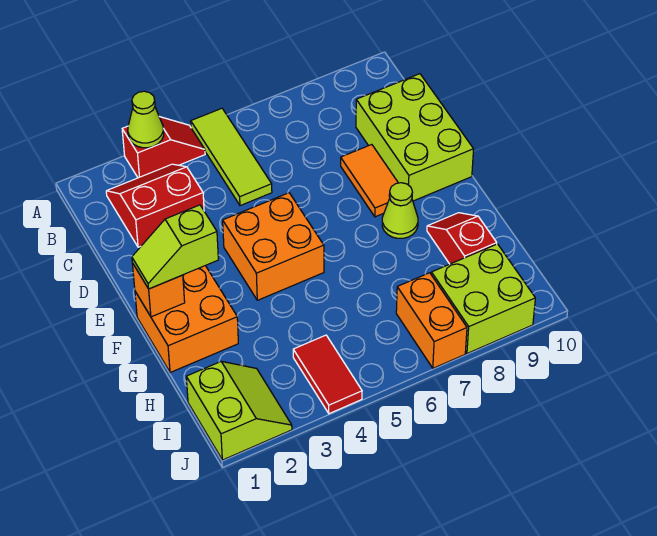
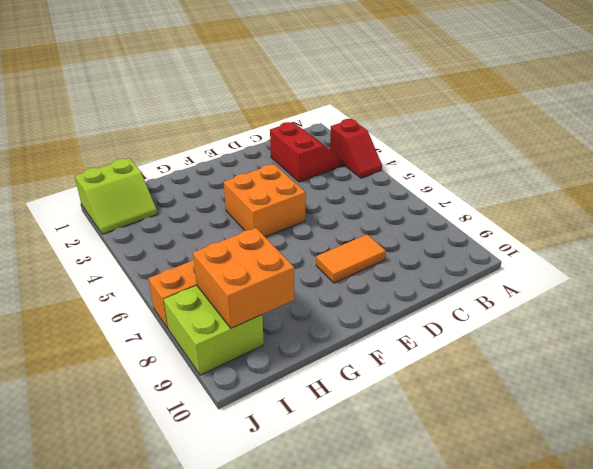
orange 2x2 brick [193,228,294,328] -> orange 2x2 brick moved to [135,266,238,373]
none -> lime 1x3 tile [191,108,272,206]
none -> lime 2x3 brick [356,74,474,201]
none -> lime 1x1 cone [382,183,418,238]

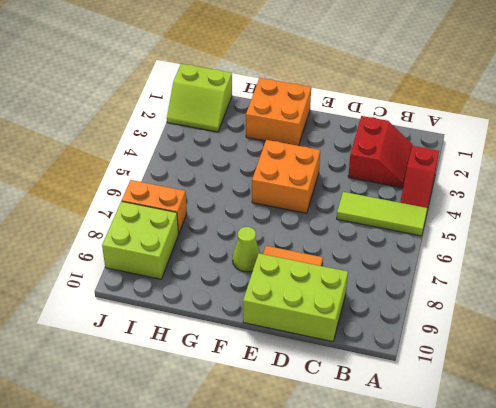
none -> red 1x2 slope [427,213,497,264]
none -> red 1x2 tile [293,335,362,414]
none -> lime 1x1 cone [128,91,164,148]

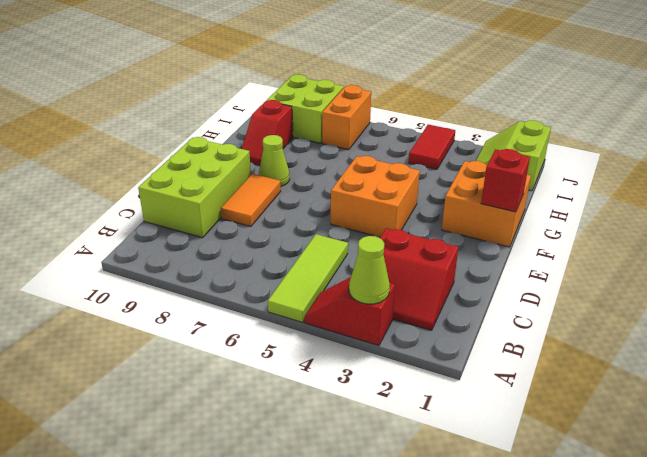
red 1x1 brick [481,149,530,212] -> orange 1x1 brick [132,263,185,317]
none -> lime 1x2 slope [132,205,218,289]

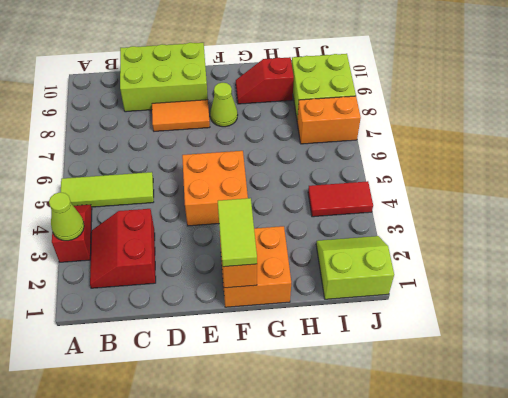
lime 1x2 tile [218,198,257,267] -> lime 1x2 slope [132,205,218,289]

